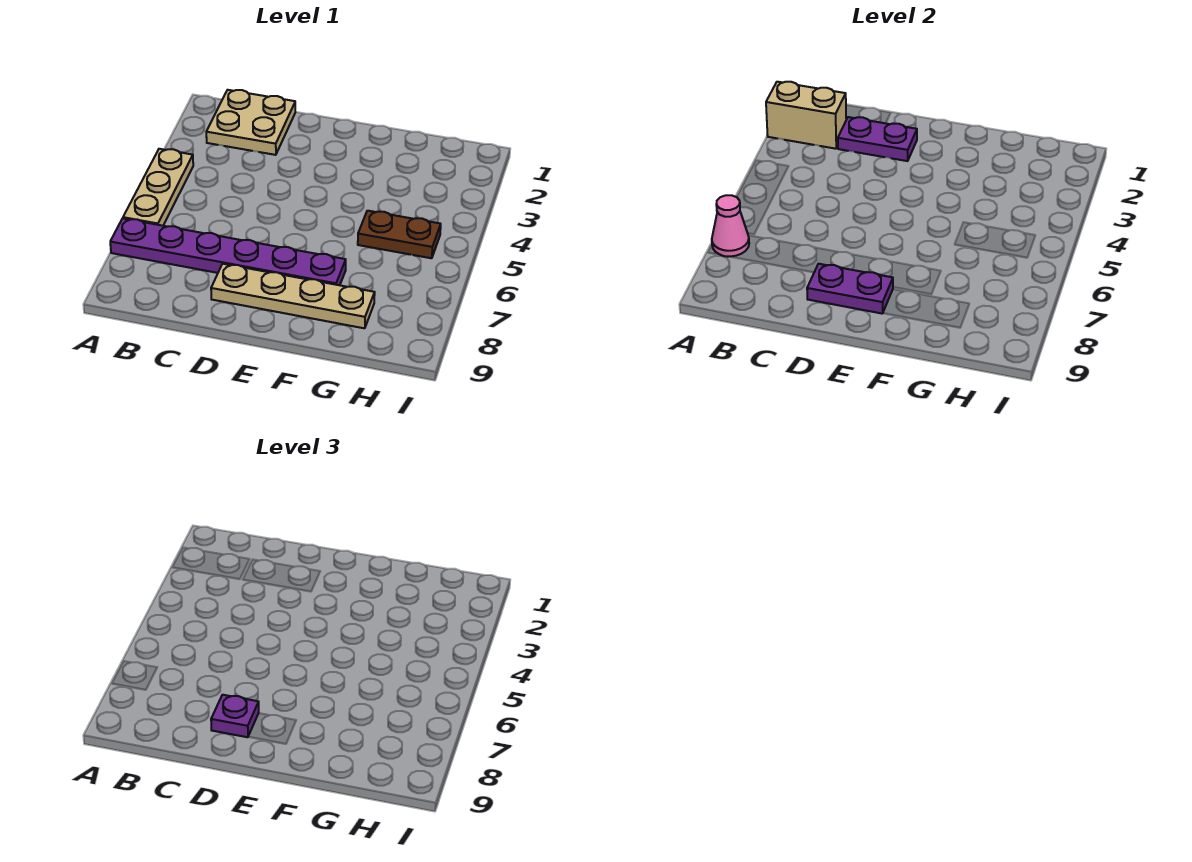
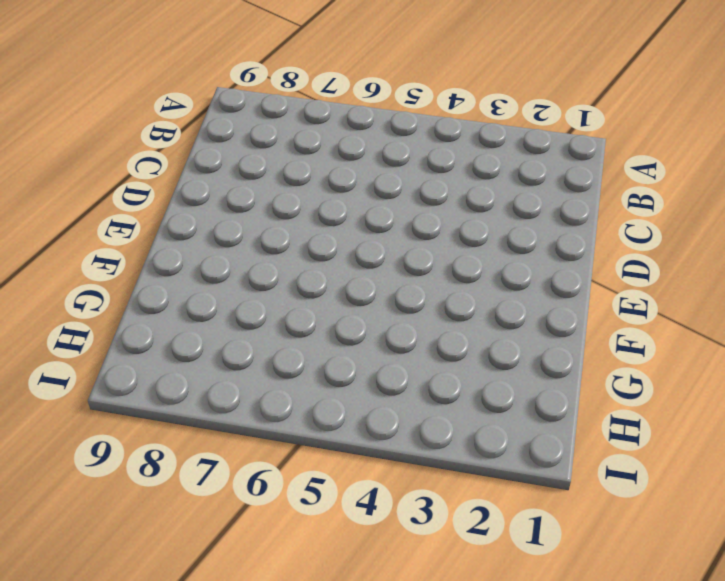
none -> tan 1x3 plate [123,149,193,226]
none -> purple 1x6 plate [110,218,346,285]

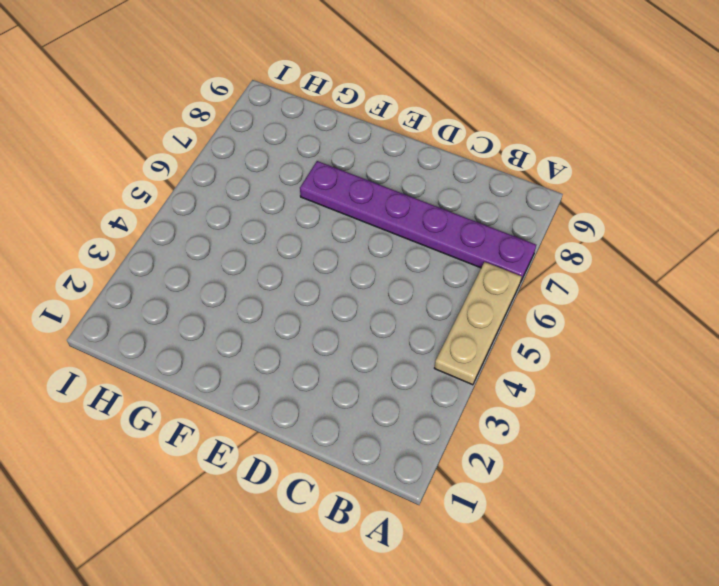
none -> tan 2x2 plate [206,90,295,155]
none -> tan 1x4 plate [211,264,375,328]

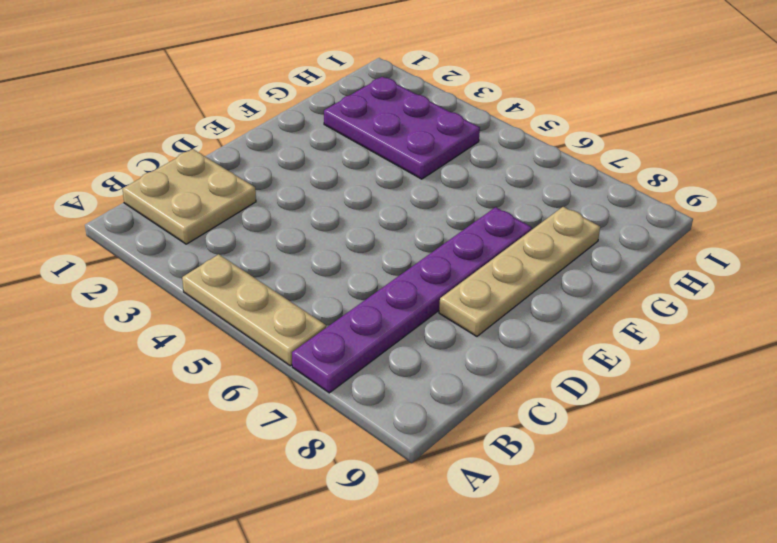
purple 2x3 plate [324,77,480,179] -> none
none -> brown 1x2 plate [358,211,441,258]
none -> tan 1x2 brick [766,82,846,149]

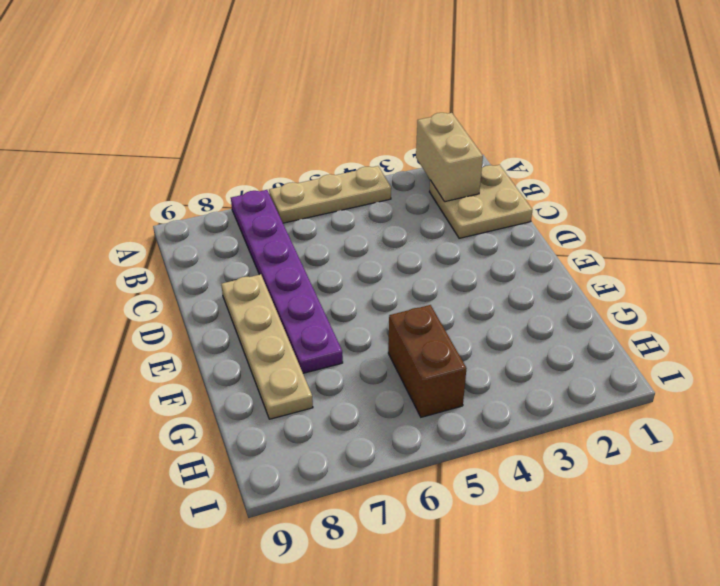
brown 1x2 brick [388,305,467,417] -> brown 1x2 plate [358,211,441,258]
none -> pink 1x1 cone [712,195,749,257]
none -> purple 1x2 plate [838,117,917,161]

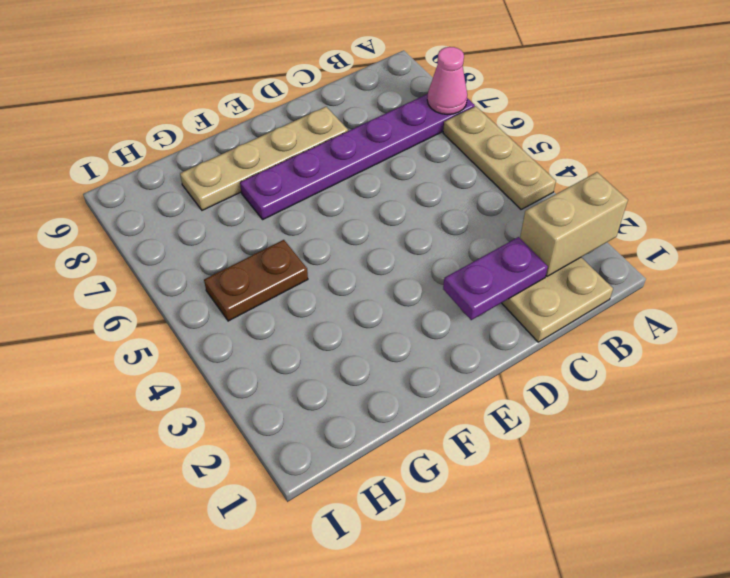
none -> purple 1x2 plate [807,264,893,314]
none -> purple 1x1 plate [211,695,259,737]

